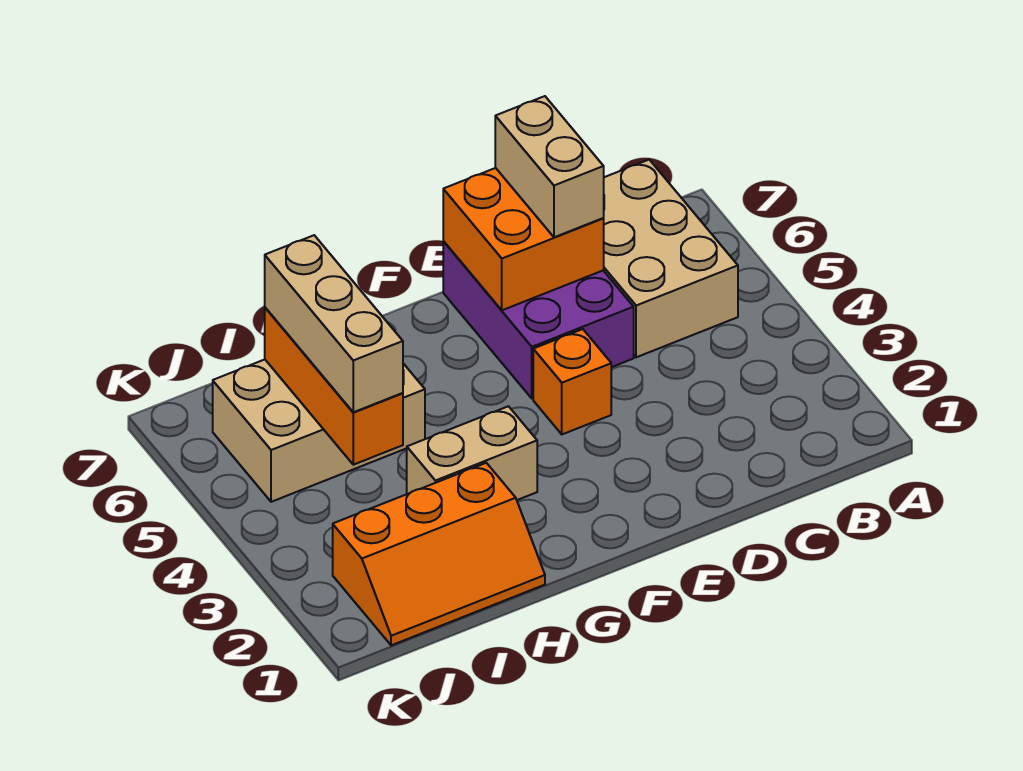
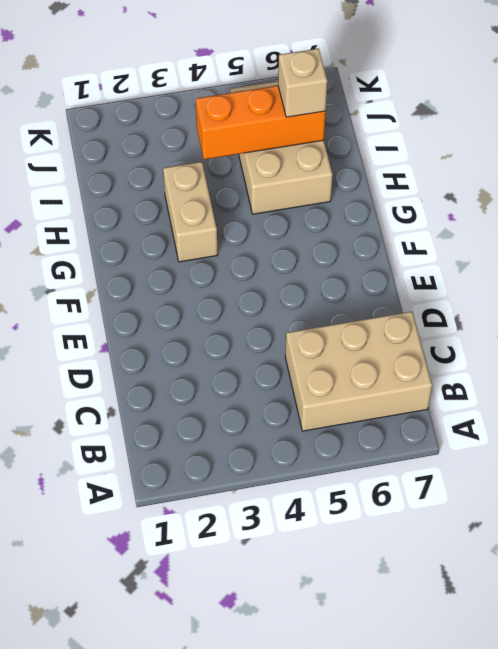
tan 1x1 brick [278,48,327,117] -> tan 1x3 brick [265,235,403,412]
none -> purple 2x3 brick [443,241,634,399]
none -> orange 1x1 brick [533,329,611,434]

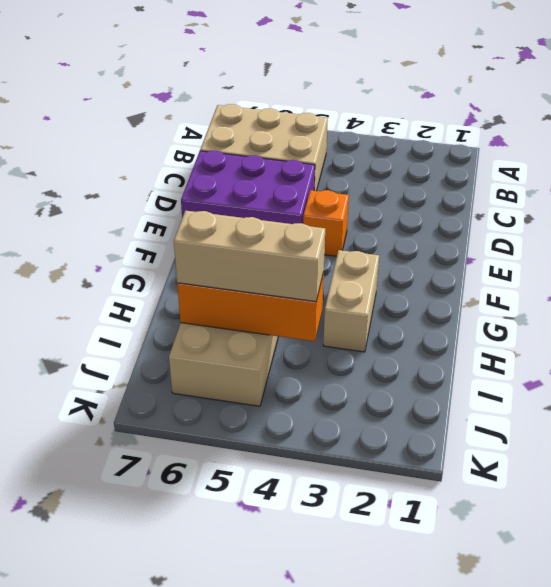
none -> orange 2x3 slope [333,463,545,645]
none -> orange 2x2 brick [443,168,604,310]

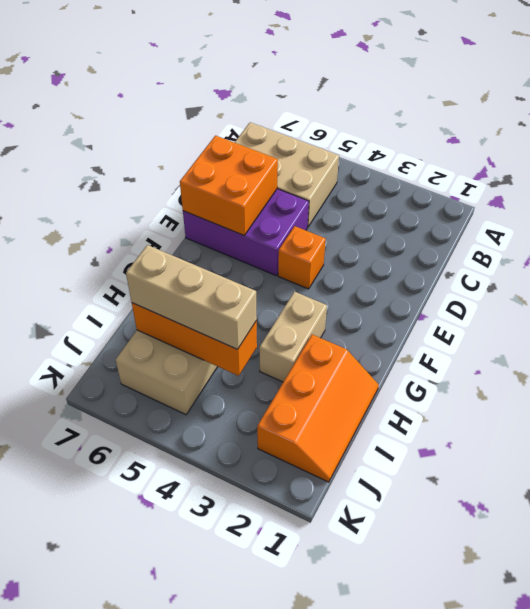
none -> tan 1x2 brick [495,96,604,237]

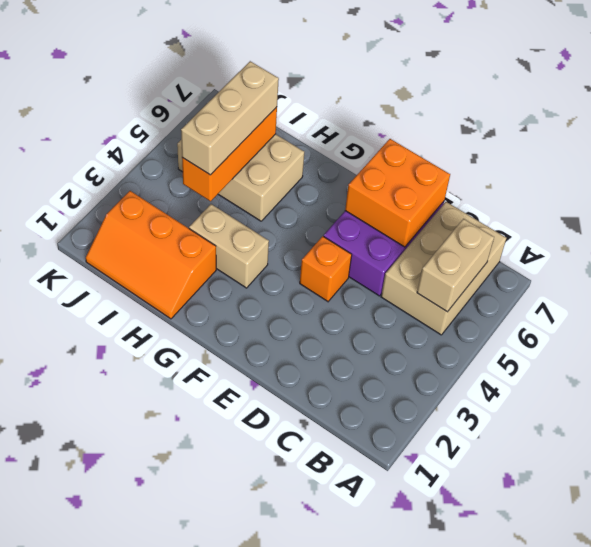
tan 1x2 brick [417,219,494,312] -> tan 1x2 brick moved to [495,96,604,237]

